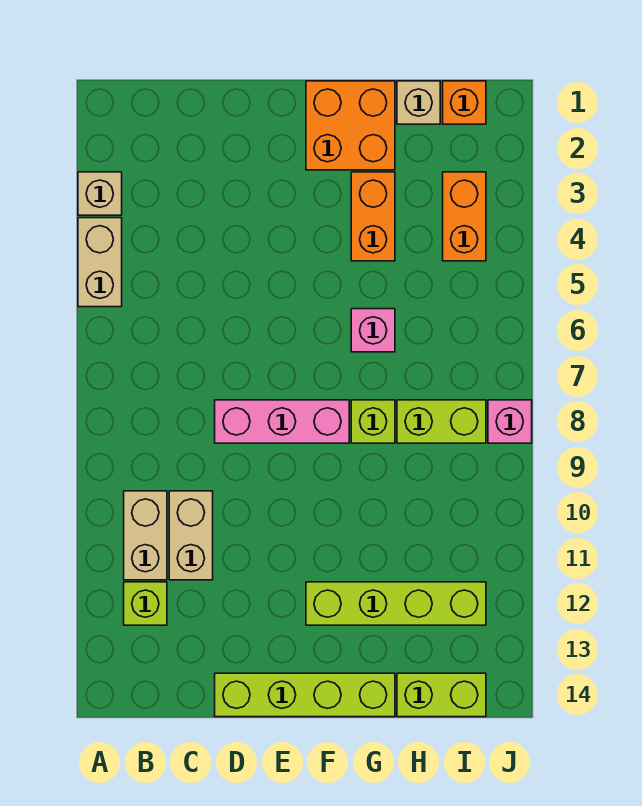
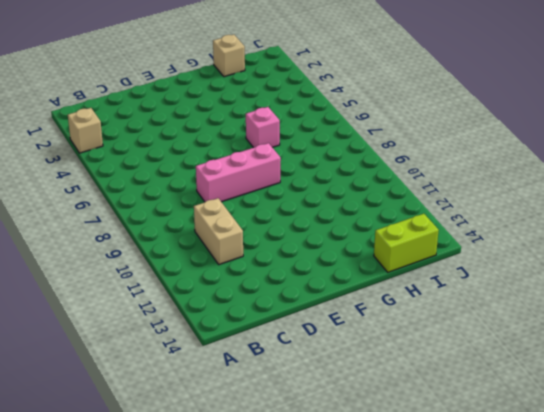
none -> tan 1x2 brick [78,218,122,307]
none -> tan 1x2 brick [124,491,167,580]
none -> lime 1x1 brick [124,582,167,625]

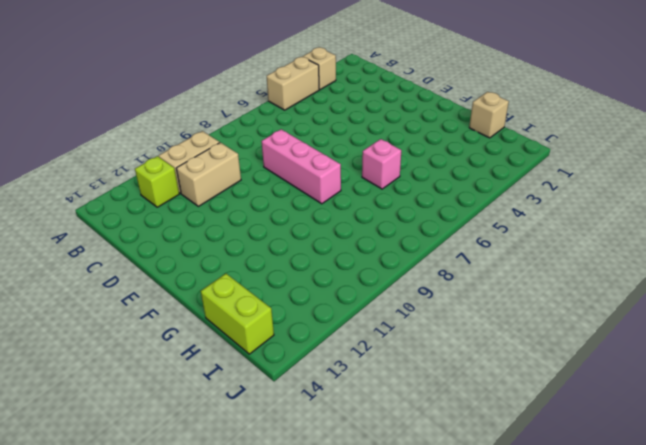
none -> lime 1x4 brick [215,673,395,717]
none -> orange 2x2 brick [306,81,395,170]
none -> lime 1x4 brick [306,582,486,625]

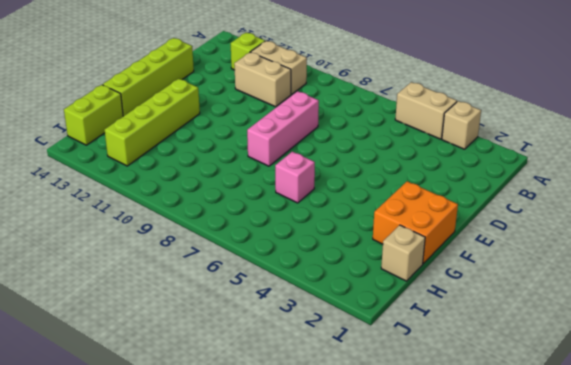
none -> orange 1x2 brick [351,172,395,261]
none -> lime 1x1 brick [351,400,395,443]
none -> lime 1x2 brick [397,400,486,443]

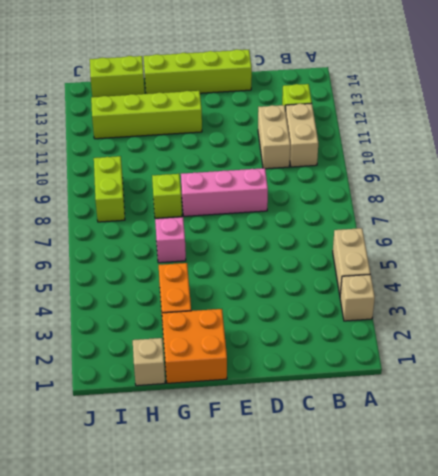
lime 1x2 brick [94,156,125,222] -> lime 1x2 brick turned to [397,400,486,443]
none -> orange 1x1 brick [443,81,486,124]
none -> orange 1x2 brick [443,172,486,261]
none -> pink 1x1 brick [488,400,532,443]

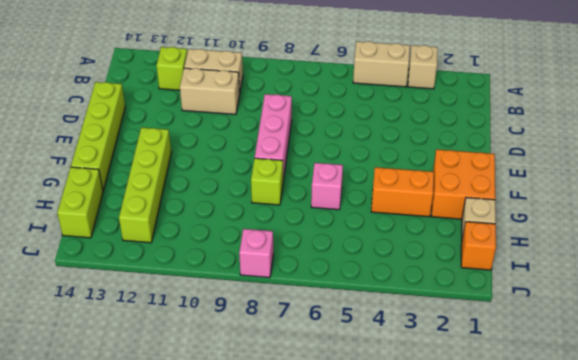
none -> lime 1x2 brick [397,400,486,443]
none -> orange 1x2 brick [443,172,486,261]

